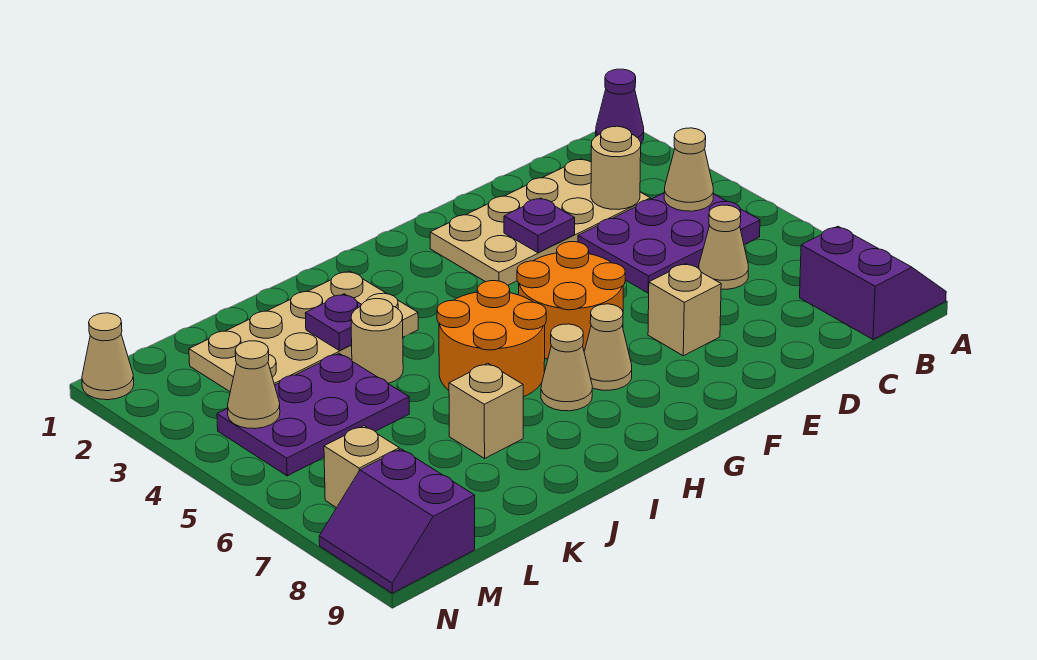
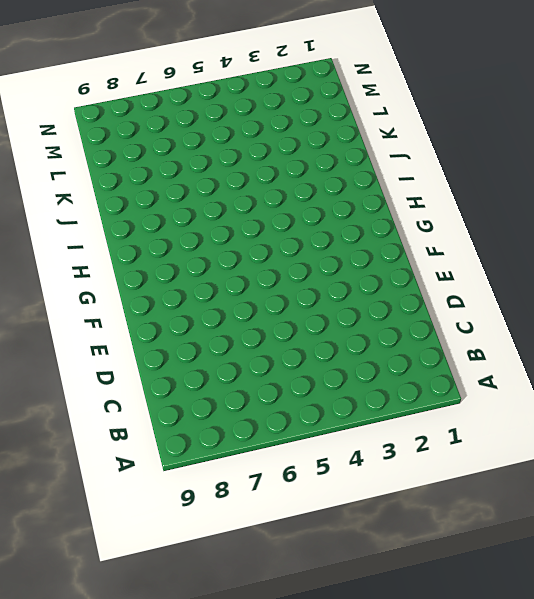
none -> purple 1x1 cone [596,69,644,143]
none -> purple 2x2 slope [800,226,946,340]
none -> purple 2x3 plate [578,193,760,293]

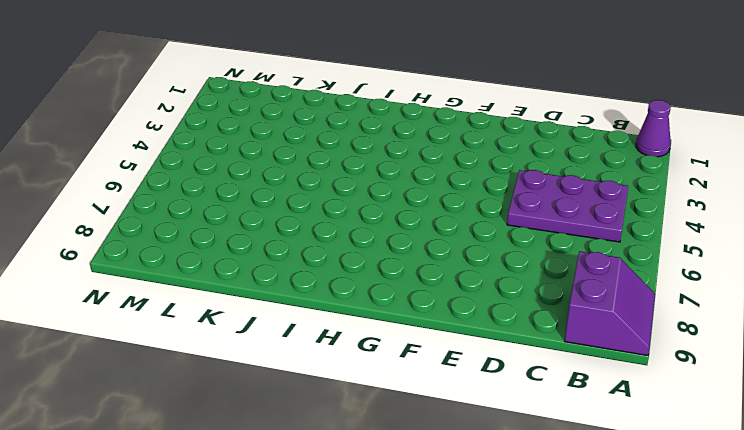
none -> tan 2x4 plate [430,159,650,285]
none -> tan 1x1 cone [699,205,748,289]
none -> tan 1x1 brick [648,263,721,356]

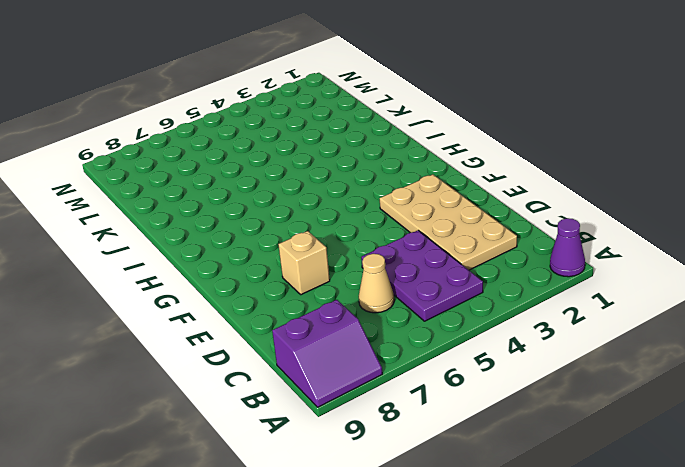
none -> orange 2x2 round brick [517,242,625,359]
none -> tan 1x1 cone [584,304,632,390]
none -> orange 2x2 round brick [437,281,546,397]

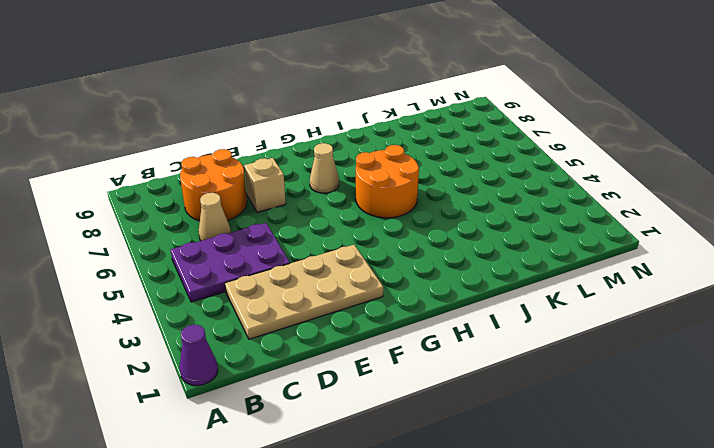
orange 2x2 round brick [180,149,247,221] -> orange 2x2 round brick moved to [517,242,625,359]
none -> purple 2x2 slope [800,226,946,340]
none -> tan 1x1 cone [541,324,592,411]
none -> tan 2x4 plate [189,271,418,391]

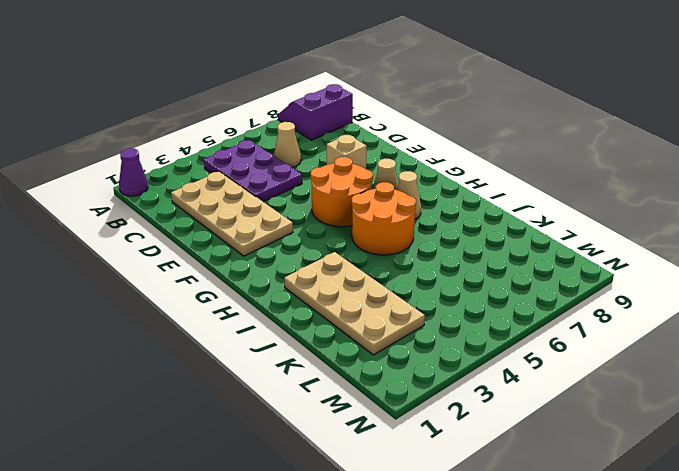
none -> tan 1x1 round brick [351,299,403,384]
none -> tan 1x1 brick [449,363,523,458]
none -> purple 2x3 plate [217,353,409,476]

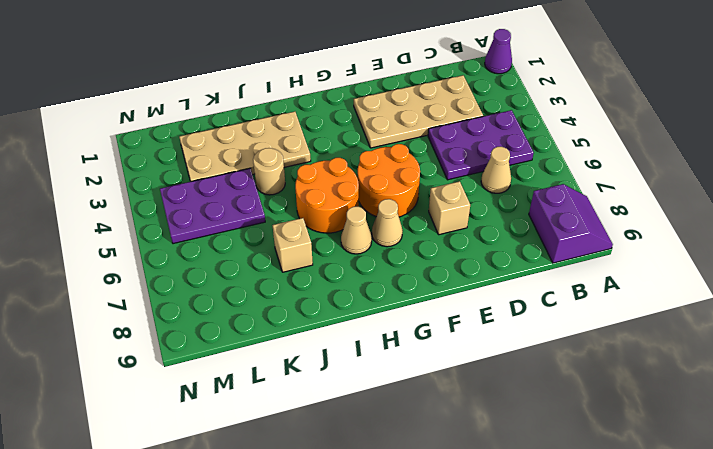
none -> tan 1x1 brick [324,426,399,508]
none -> purple 2x2 slope [319,449,475,593]
none -> tan 1x1 cone [82,313,134,400]

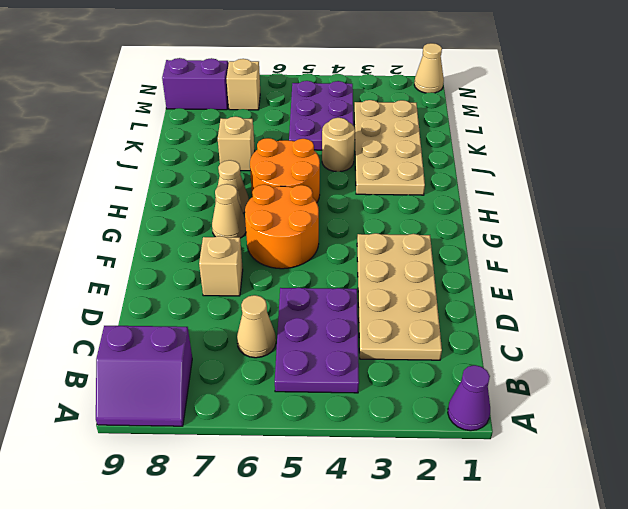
none -> tan 1x1 cone [664,128,713,211]
none -> tan 1x1 round brick [591,126,641,210]
none -> purple 1x1 plate [504,198,575,253]

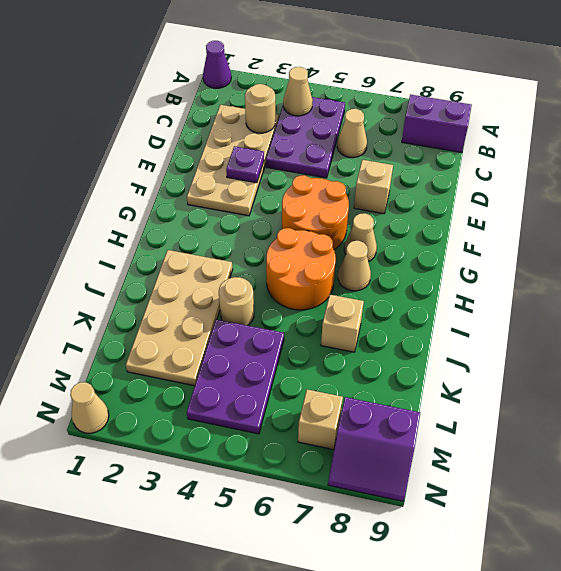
none -> purple 1x1 plate [305,294,362,351]
none -> tan 1x1 cone [228,341,280,429]

